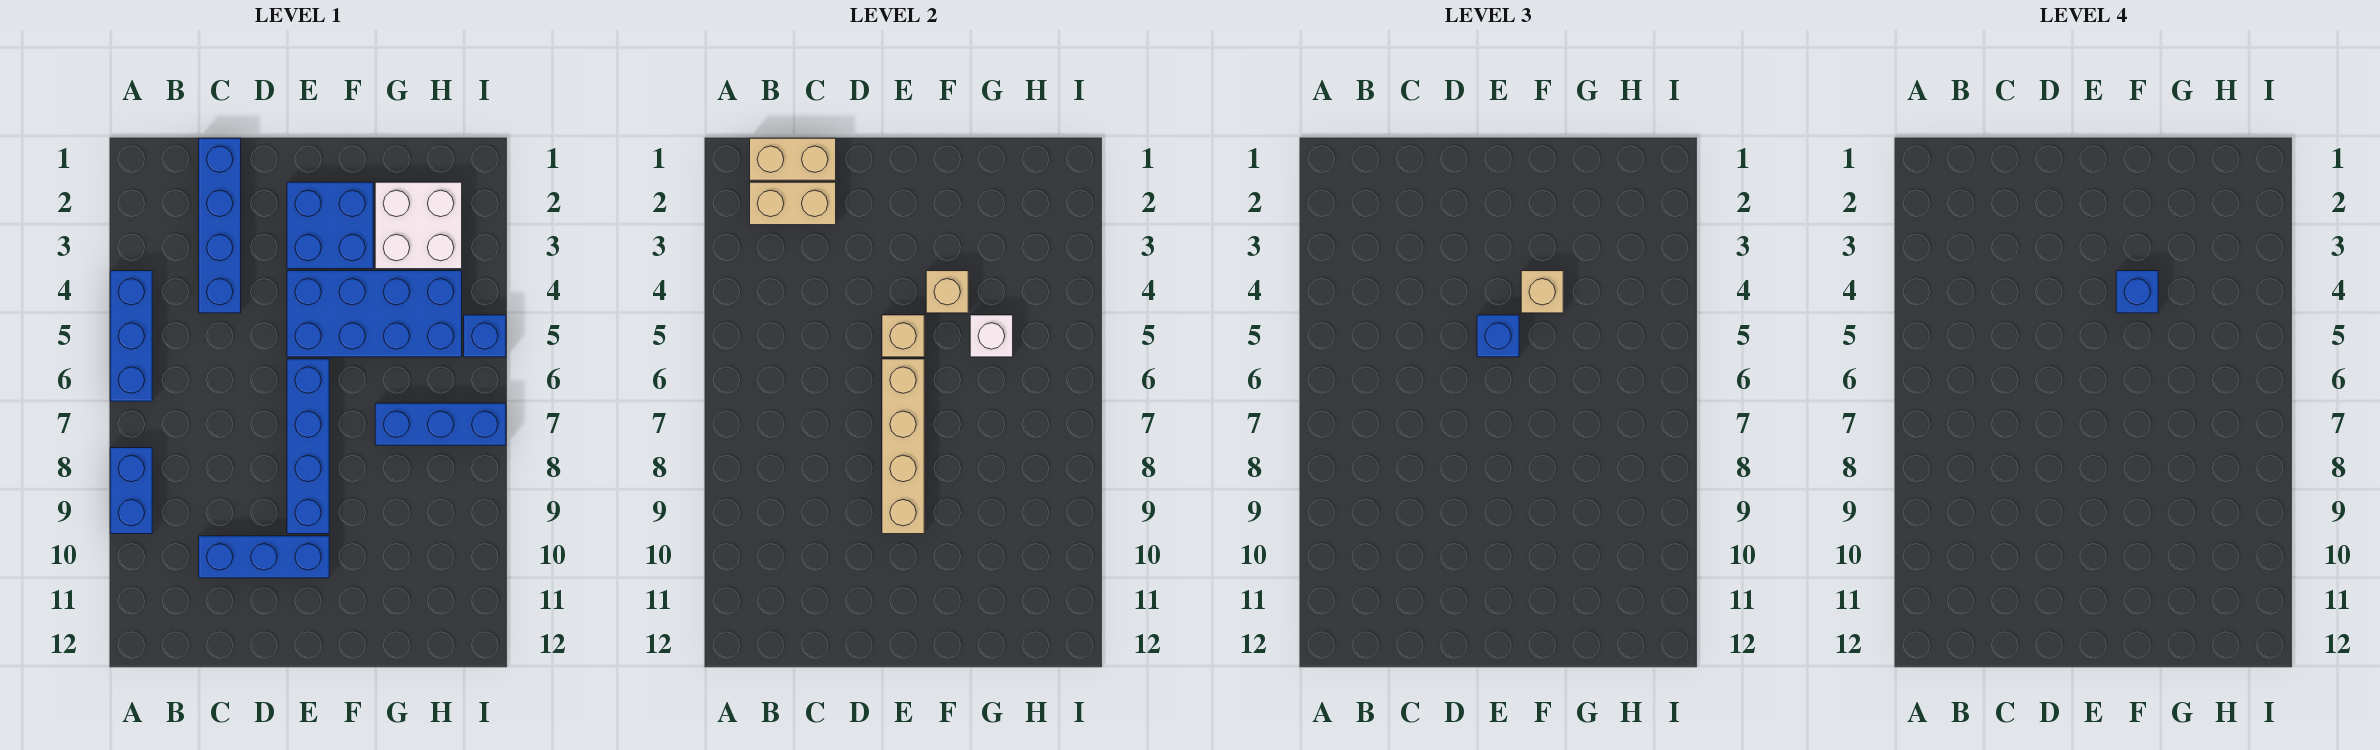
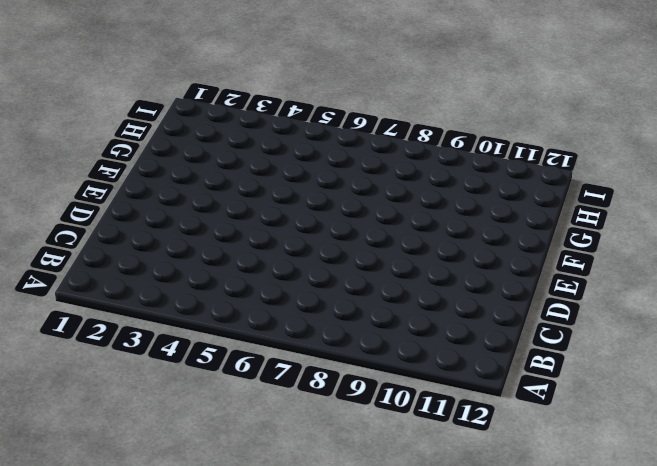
none -> blue 1x3 brick [110,271,152,401]
none -> blue 1x2 brick [110,448,152,534]
none -> blue 1x4 brick [199,138,241,313]

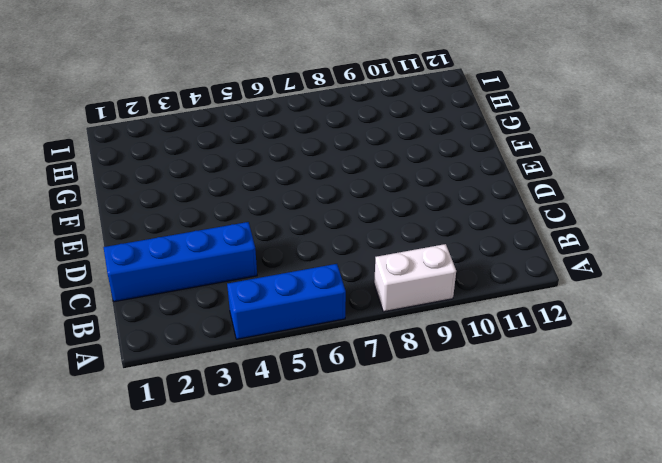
white 1x2 brick [374,244,456,312] -> blue 1x2 brick [110,448,152,534]
none -> blue 1x3 brick [199,536,329,578]
none -> blue 2x2 brick [287,182,373,269]
none -> blue 2x4 brick [287,271,462,357]

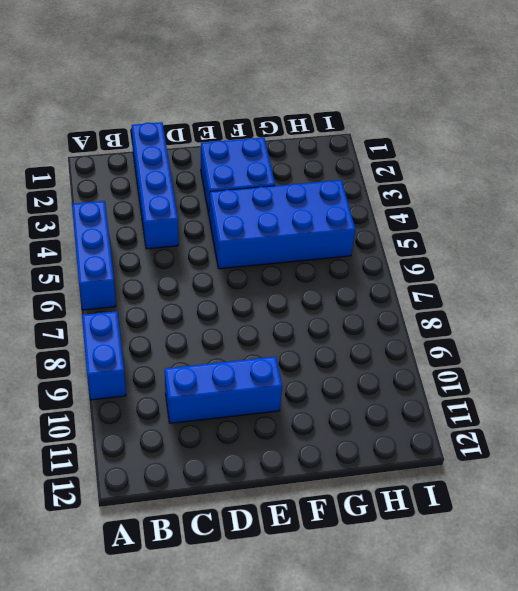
none -> blue 1x4 brick [287,359,329,534]
none -> white 2x2 brick [375,182,462,269]
none -> blue 1x3 brick [375,403,506,445]

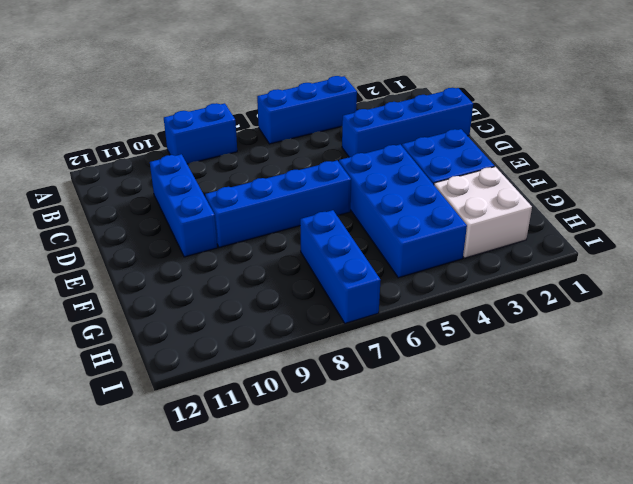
none -> blue 1x1 brick [464,315,506,357]
none -> tan 1x2 brick [750,138,836,180]
none -> tan 1x2 brick [750,182,836,225]

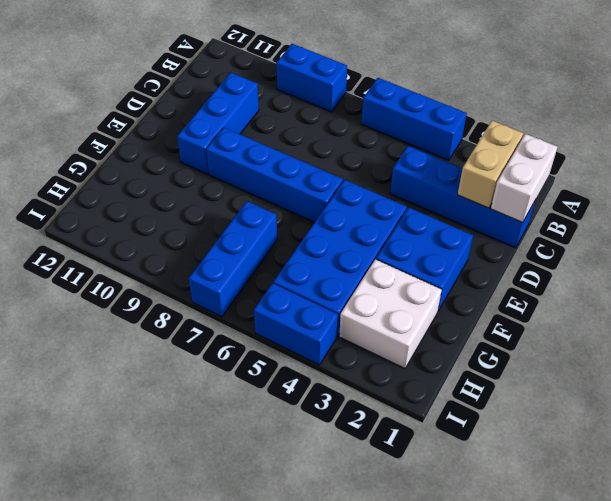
white 1x2 brick [491,134,557,222] -> tan 1x2 brick [750,138,836,180]
blue 1x2 brick [254,283,338,365] -> blue 1x1 brick [464,315,506,357]
none -> tan 1x1 brick [882,315,924,357]
none -> tan 1x4 brick [882,359,924,534]
none -> tan 1x1 brick [926,271,968,313]

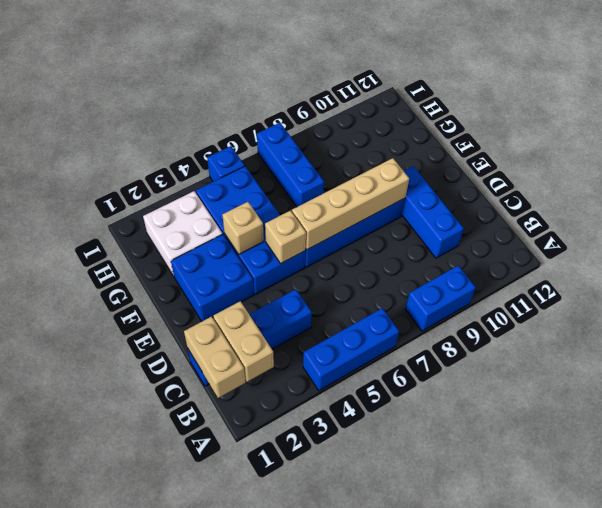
none -> white 1x1 brick [970,315,1013,357]
none -> blue 1x1 brick [1477,315,1519,357]
none -> tan 1x1 brick [1521,271,1563,313]

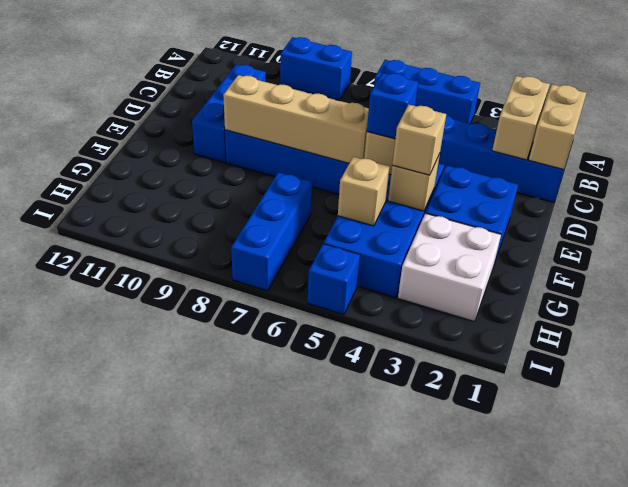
tan 1x1 brick [338,157,390,226] -> white 1x1 brick [970,315,1013,357]
none -> blue 1x1 brick [2116,271,2158,313]

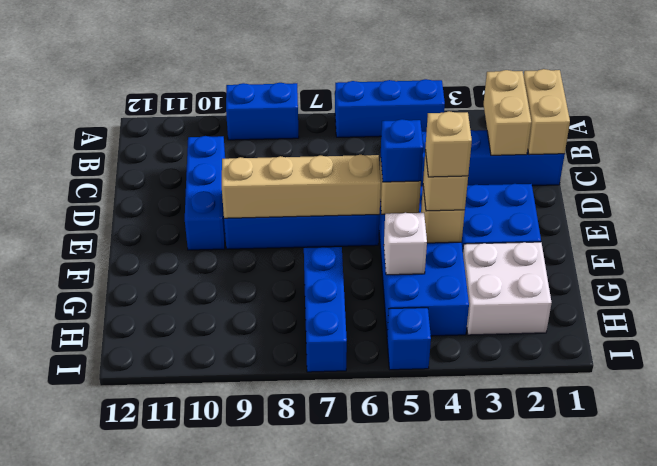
tan 1x1 brick [425,111,472,177] -> blue 1x1 brick [2116,271,2158,313]

